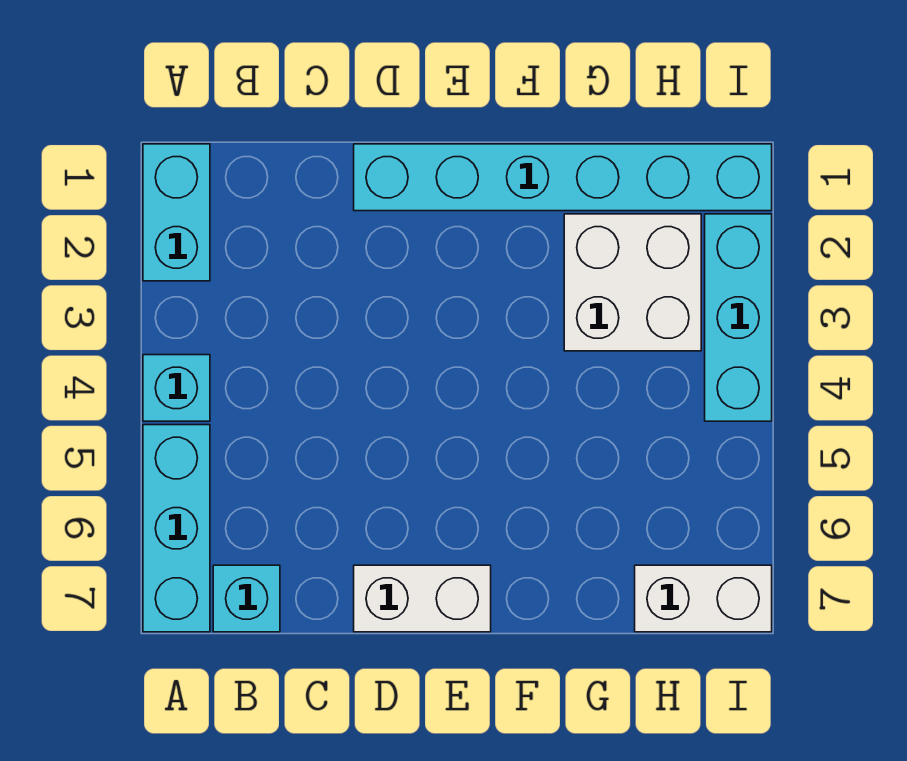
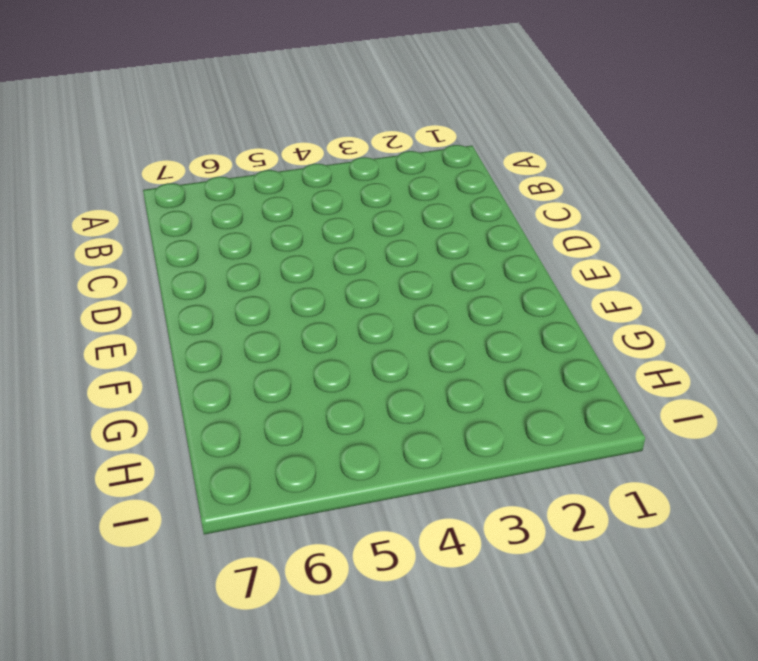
none -> cyan 1x2 brick [143,144,210,281]
none -> cyan 1x1 brick [143,355,210,421]

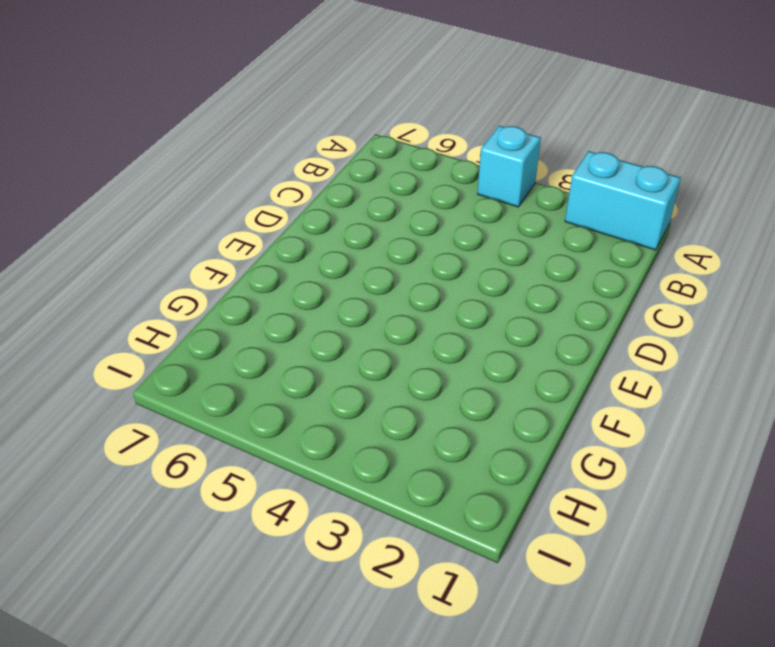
none -> cyan 1x3 brick [143,425,210,632]
none -> cyan 1x1 brick [213,565,280,632]

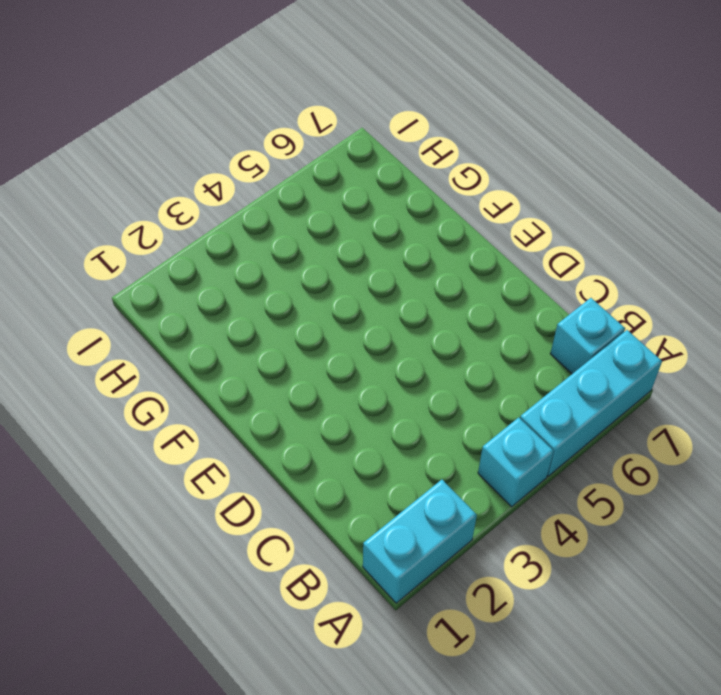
none -> cyan 1x6 brick [354,144,772,211]
none -> white 1x2 brick [354,565,491,632]

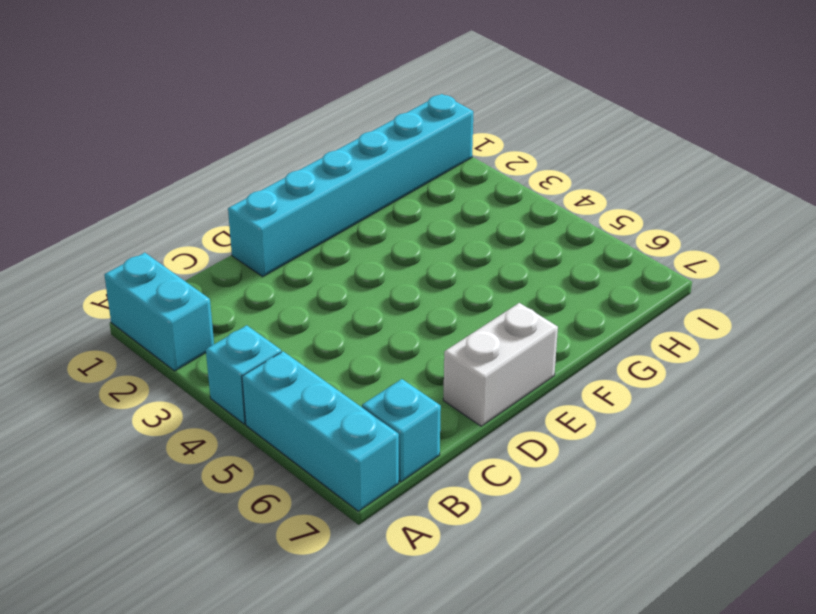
none -> white 2x2 brick [564,214,701,351]
none -> white 1x2 brick [635,565,772,632]

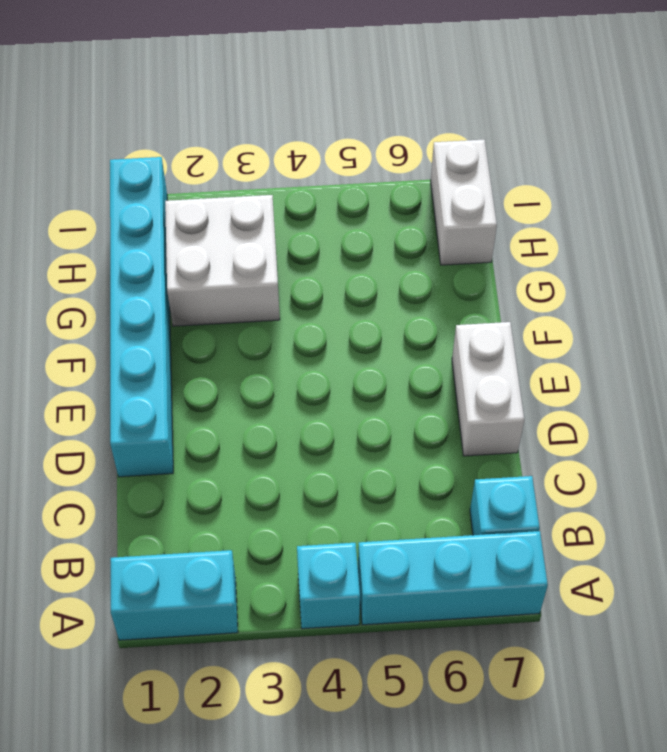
none -> cyan 1x3 brick [705,214,772,421]

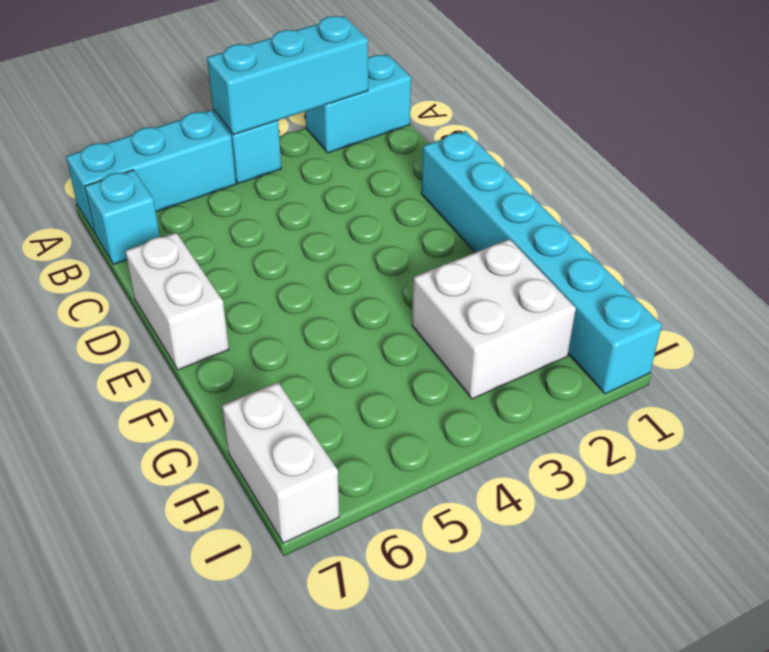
cyan 1x3 brick [207,16,368,135] -> cyan 1x3 brick moved to [705,214,772,421]

